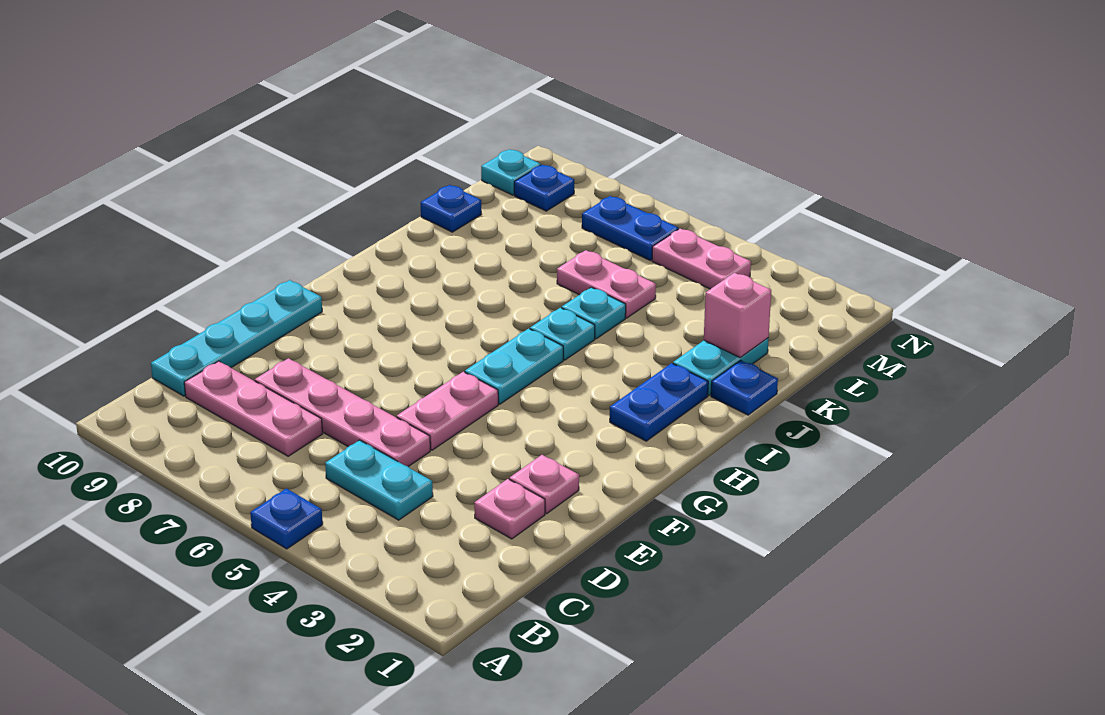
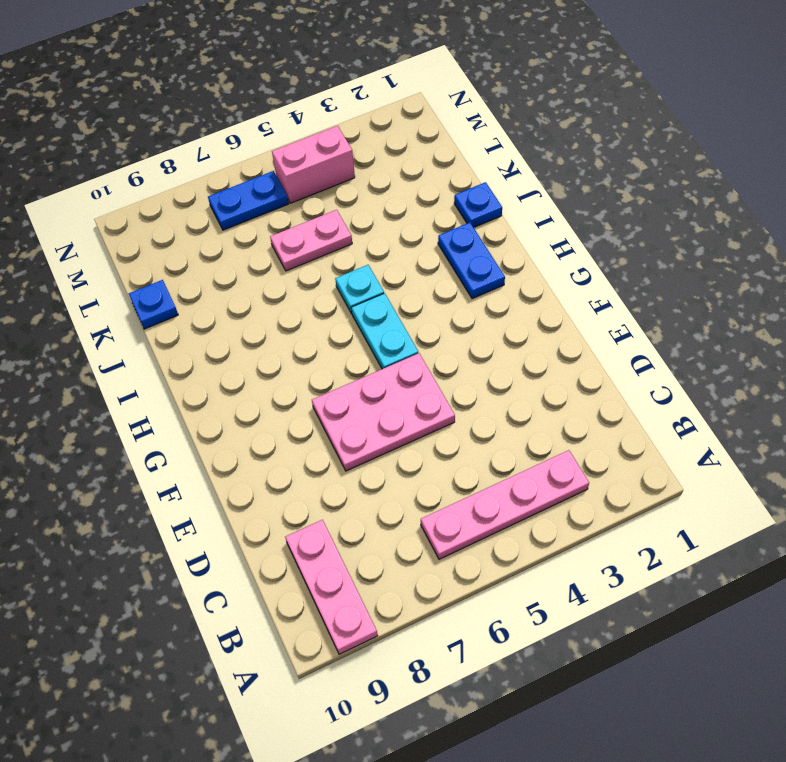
pink 1x3 plate [285,520,378,654] -> pink 1x3 plate turned to [184,361,323,456]
pink 1x4 plate [421,450,589,559] -> pink 1x4 plate moved to [255,358,430,467]
pink 2x3 plate [312,353,455,471] -> pink 1x2 plate [397,372,498,450]
pink 1x2 brick [272,126,355,203] -> pink 1x2 plate [652,229,751,289]
none -> blue 1x1 plate [250,488,323,549]
none -> cyan 1x2 plate [325,440,433,520]
none -> cyan 1x4 plate [151,280,322,396]

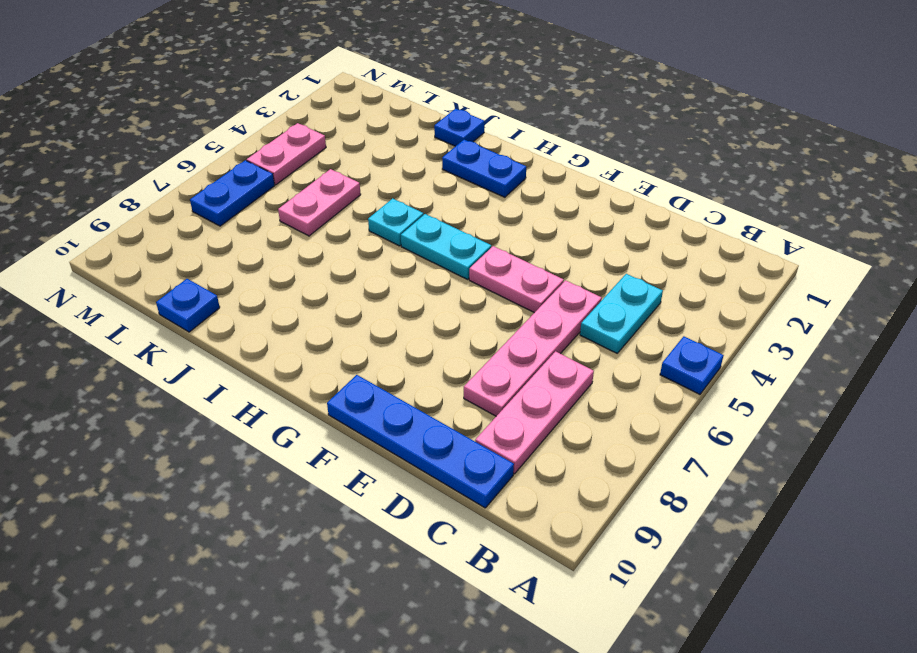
blue 1x4 plate [327,375,514,508] -> cyan 1x4 plate [151,280,322,396]
none -> pink 1x1 plate [474,479,545,539]
none -> pink 1x1 plate [509,455,579,514]
none -> cyan 1x2 plate [673,338,769,395]

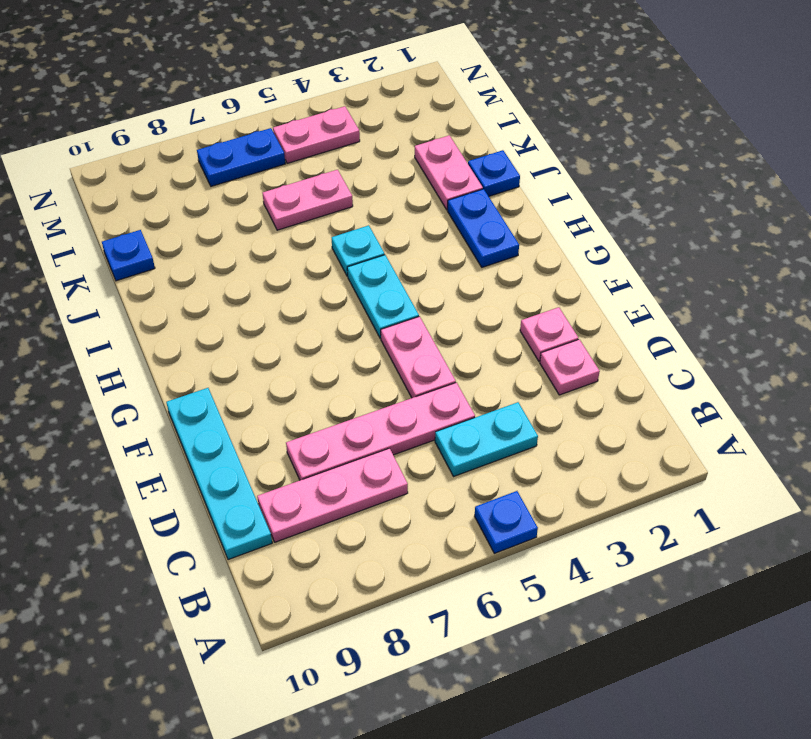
pink 1x2 plate [415,135,483,210] -> cyan 1x2 plate [673,338,769,395]
none -> cyan 1x1 plate [562,287,626,339]
none -> blue 1x1 plate [514,165,574,211]
none -> cyan 1x1 plate [481,149,541,195]

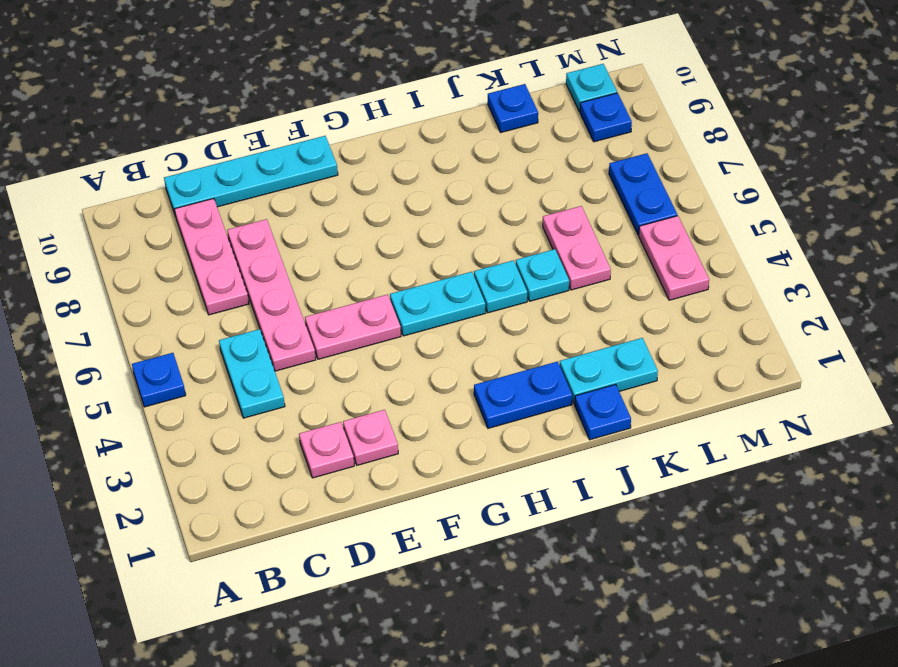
none -> pink 1x1 brick [704,273,771,357]

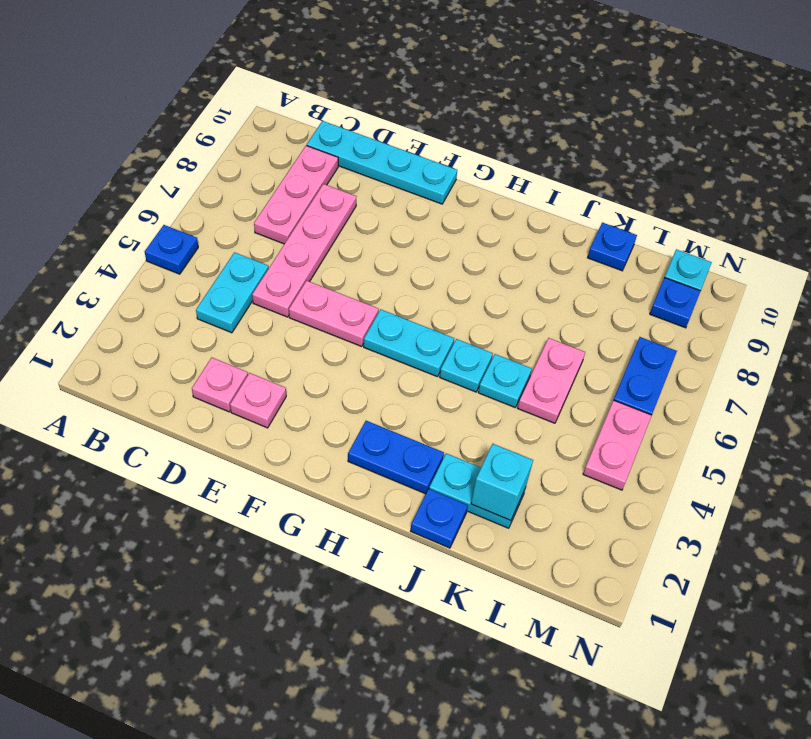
cyan 1x1 brick [471,444,533,521] -> pink 1x1 brick [704,273,771,357]

